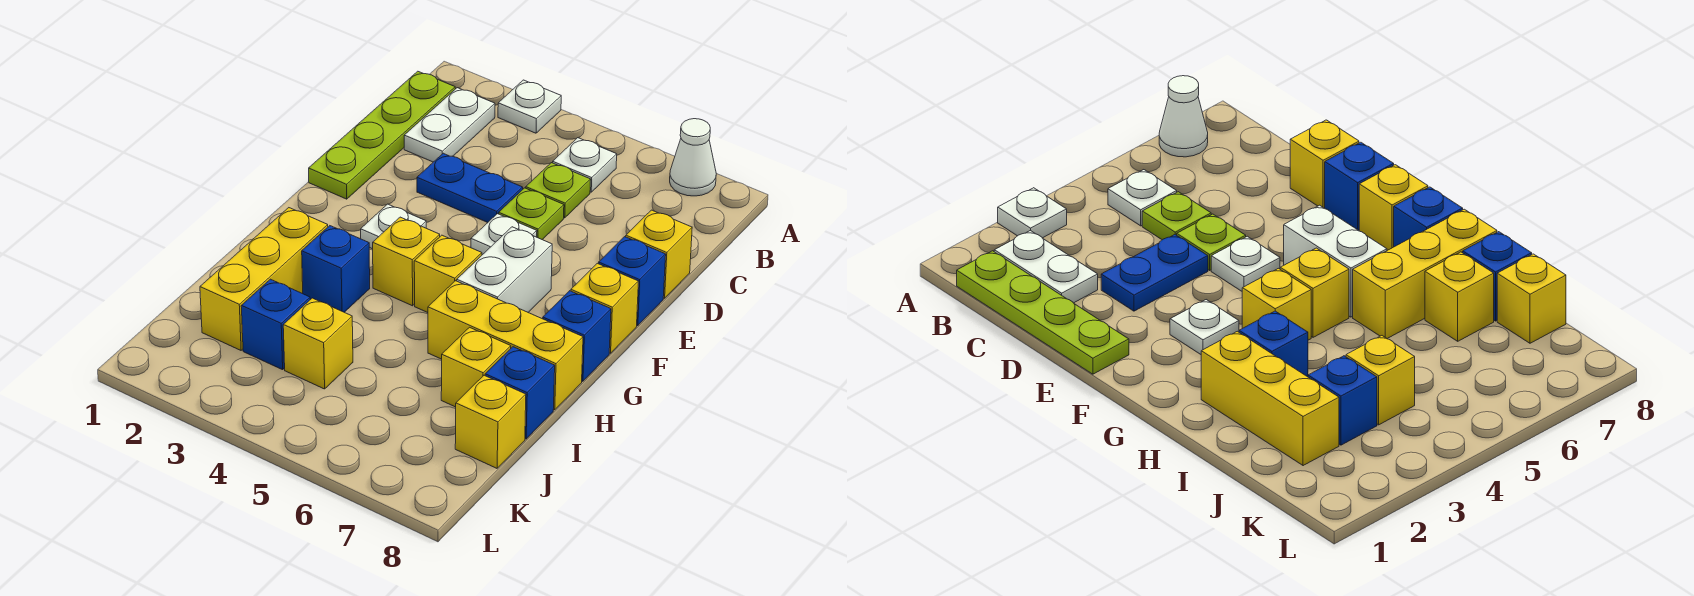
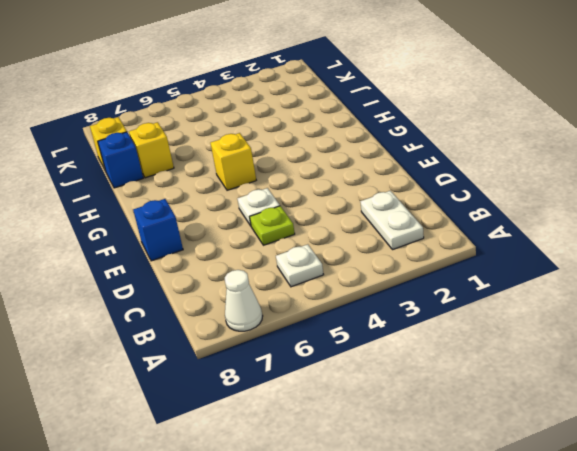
none -> white 1x1 plate [498,80,561,133]
none -> lime 1x4 plate [309,71,455,199]
none -> lime 1x1 plate [526,163,591,218]

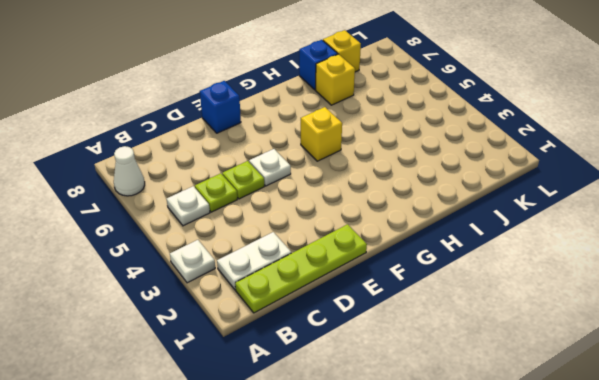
none -> blue 1x2 plate [417,153,523,222]
none -> yellow 1x1 brick [626,210,692,298]
none -> white 1x1 plate [361,204,426,249]

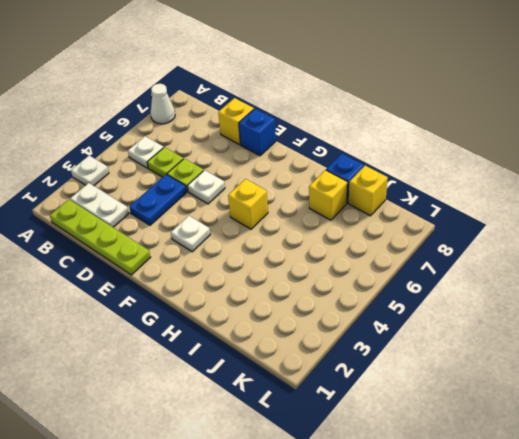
none -> white 1x2 brick [457,227,552,312]
none -> yellow 1x1 brick [571,263,639,353]
none -> yellow 1x1 brick [373,217,440,306]

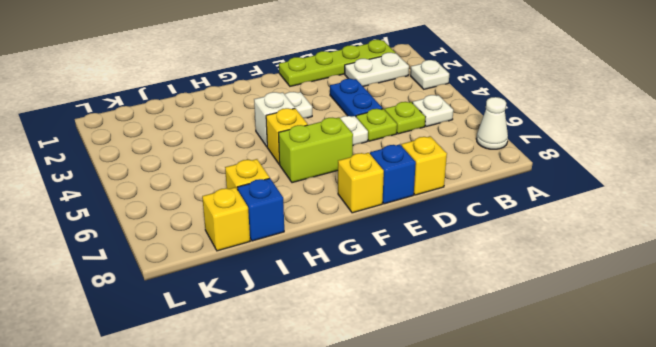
lime 1x2 brick [279,118,353,183] -> white 1x2 brick [457,227,552,312]
white 1x1 brick [254,92,295,147] -> yellow 1x1 brick [373,217,440,306]
none -> blue 1x1 brick [543,291,611,381]
none -> yellow 1x3 brick [200,208,328,350]
none -> blue 1x1 brick [302,226,370,312]

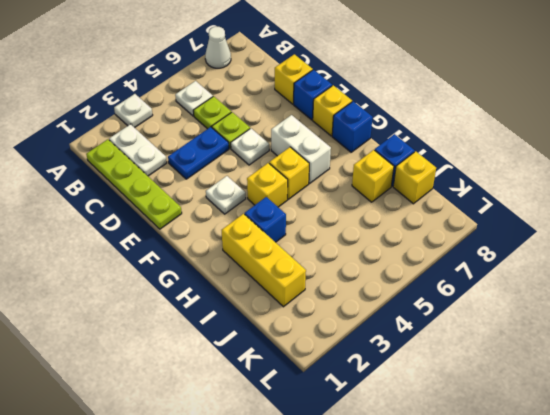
none -> yellow 1x3 brick [428,281,583,410]
none -> blue 1x1 brick [241,279,310,370]
none -> yellow 1x1 brick [283,298,353,389]

